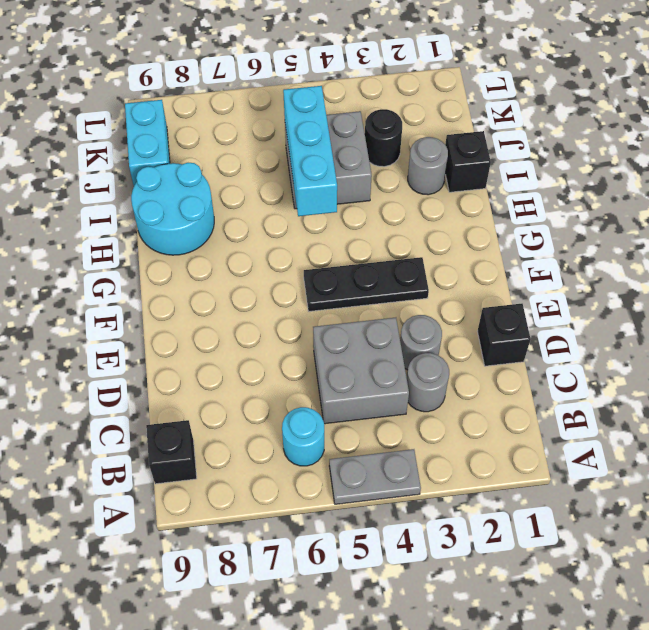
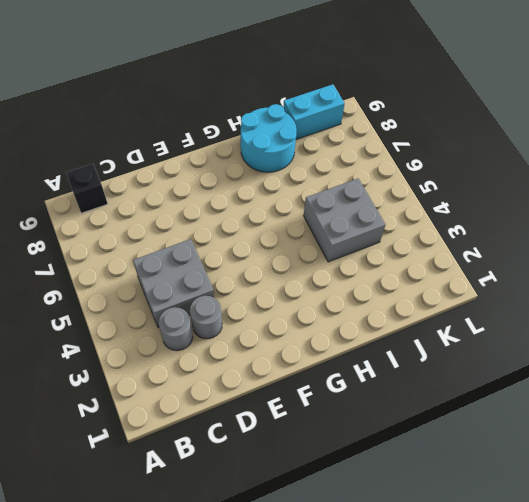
none -> grey 1x2 plate [329,449,421,504]
none -> cyan 1x1 round brick [282,407,324,466]
none -> black 1x1 brick [477,304,530,366]

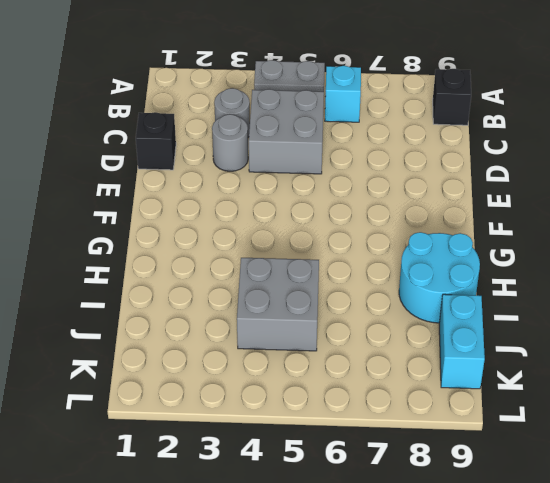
cyan 1x1 brick [325,66,361,122] -> cyan 1x1 round brick [282,407,324,466]
none -> black 1x3 plate [304,257,429,311]
none -> black 1x1 brick [445,131,491,192]
none -> grey 1x1 round brick [408,137,448,195]

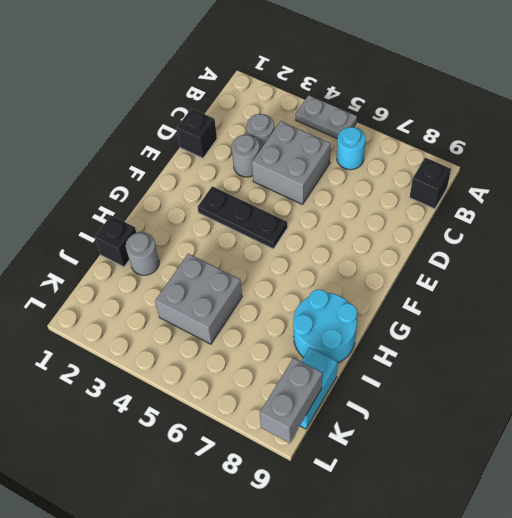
grey 1x2 brick [260,358,322,443] -> none
none -> black 1x1 round brick [365,109,402,167]
none -> cyan 1x3 brick [283,86,337,216]

